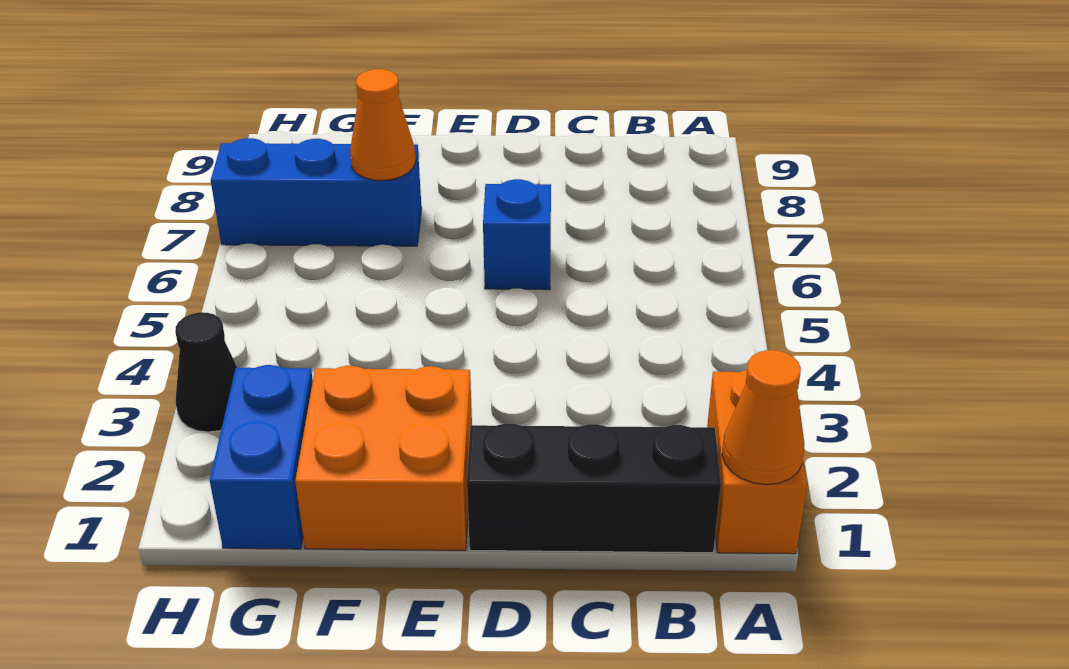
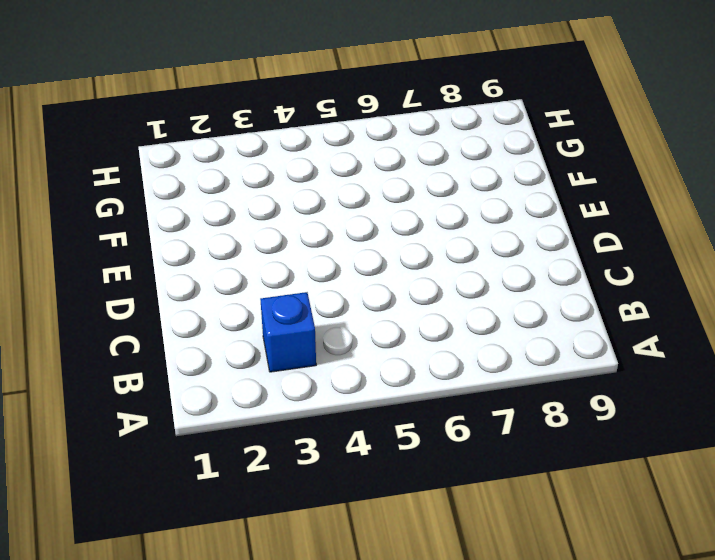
blue 1x1 brick [260,292,316,372] -> blue 1x1 brick moved to [483,179,551,290]
none -> orange 1x2 brick [707,370,807,554]
none -> black 1x3 brick [467,424,721,553]

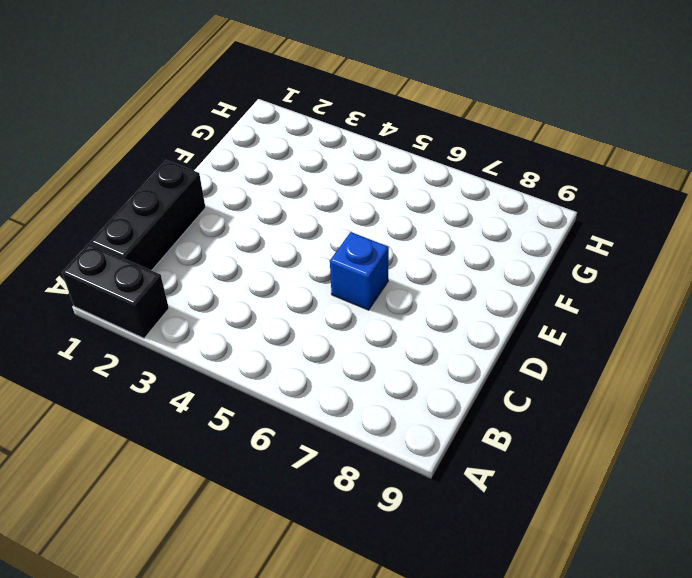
black 1x2 brick [62,243,169,338] -> orange 1x2 brick [707,370,807,554]
none -> orange 2x2 brick [295,366,472,550]
none -> blue 1x3 brick [211,138,422,246]

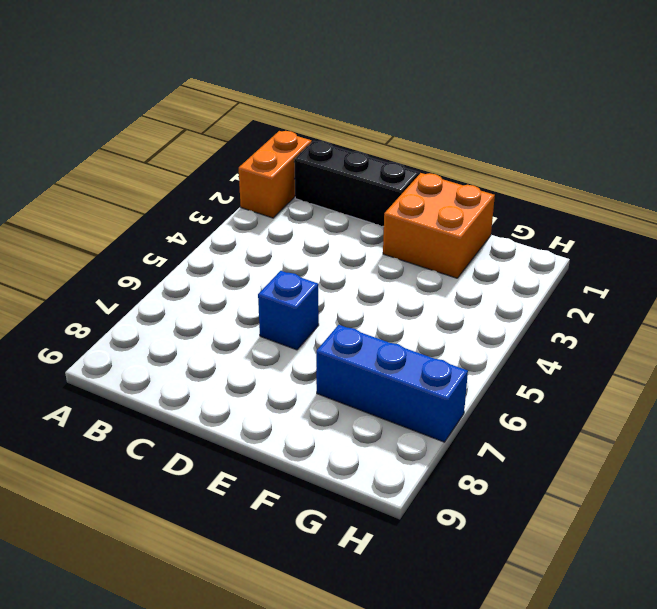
none -> blue 1x2 brick [210,365,313,549]
none -> black 1x1 cone [175,312,237,432]

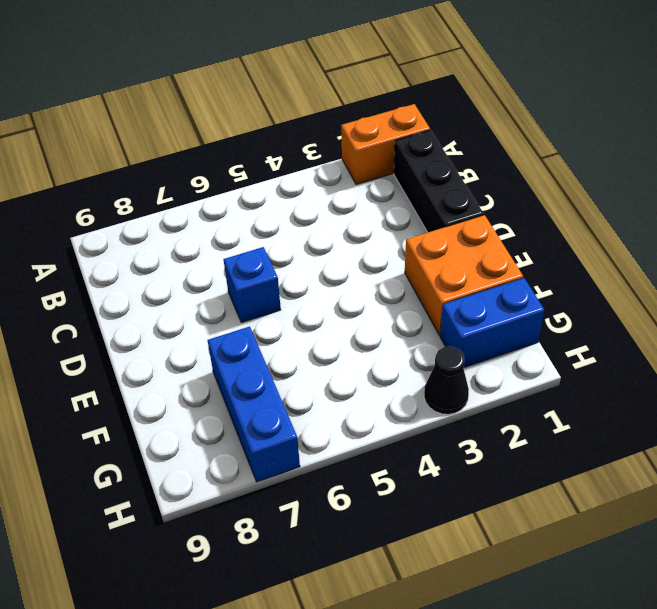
none -> orange 1x1 cone [722,350,804,485]
none -> orange 1x1 cone [350,69,416,181]

